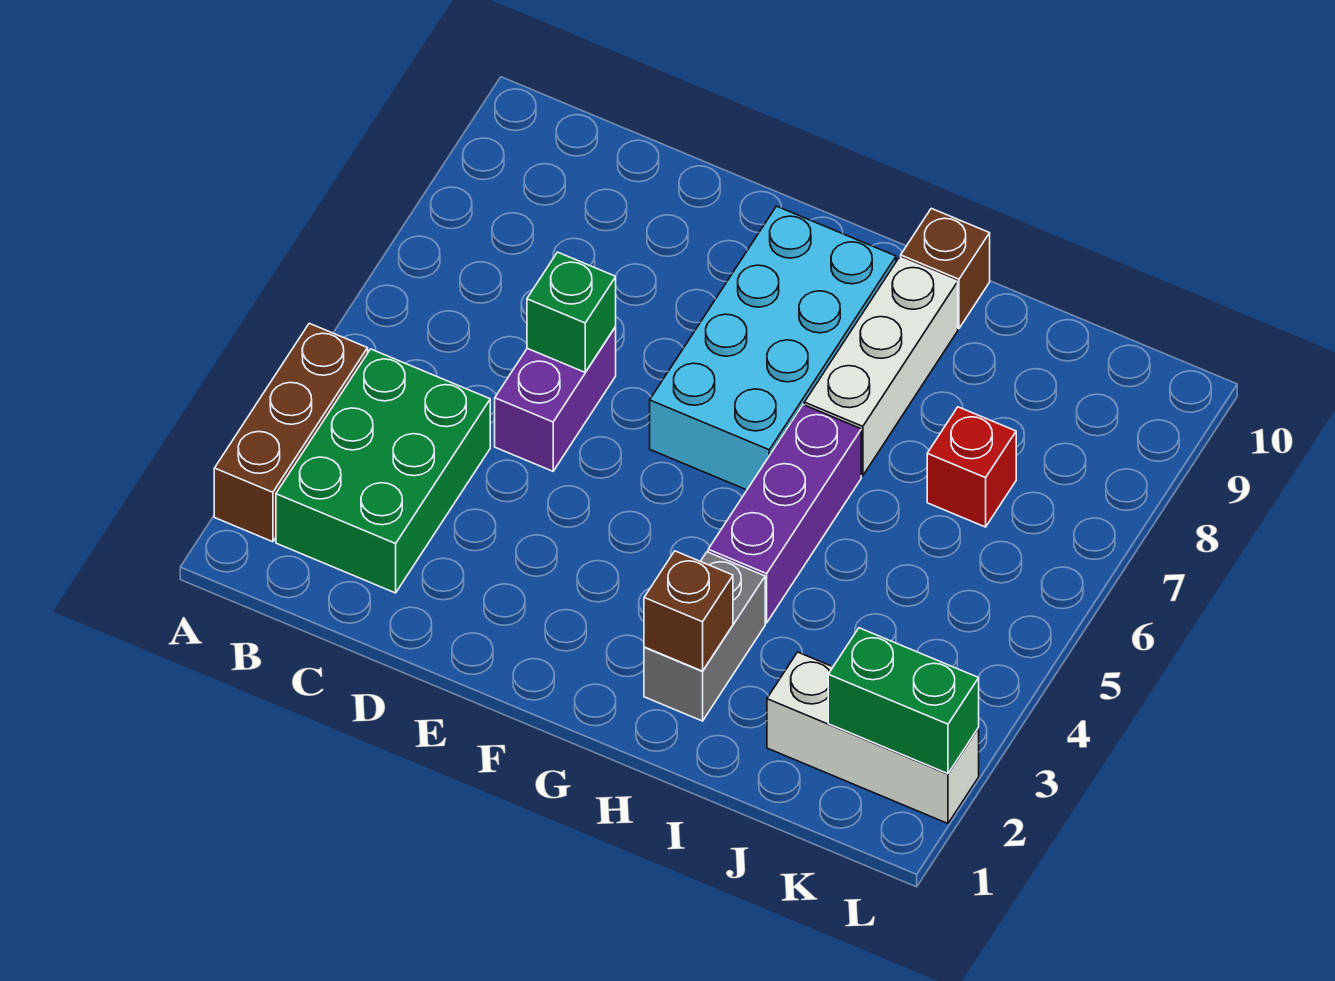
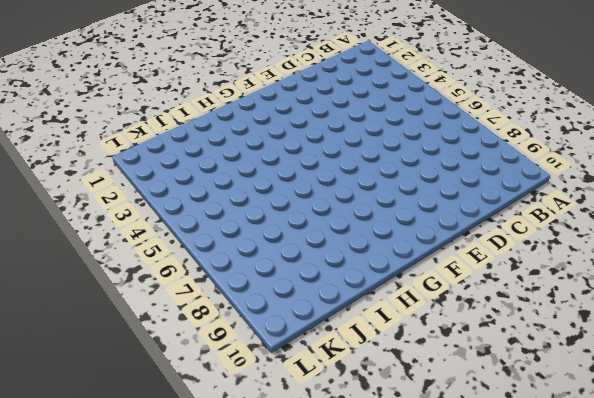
none -> brown 1x3 brick [214,323,368,542]
none -> green 2x3 brick [276,349,490,593]
none -> purple 1x2 brick [495,327,616,471]

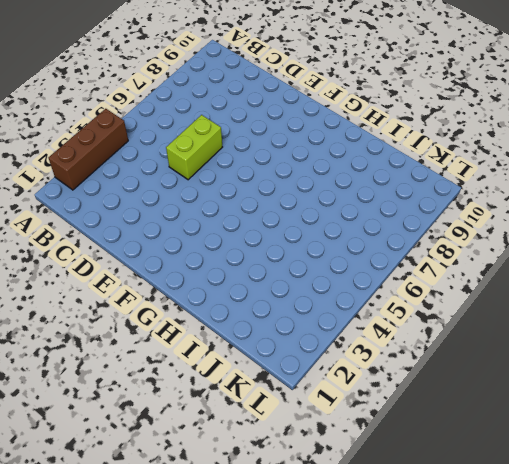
lime 1x2 brick [166,115,222,180] -> purple 1x2 brick [495,327,616,471]
none -> green 2x3 brick [276,349,490,593]
none -> cyan 2x4 brick [650,206,896,490]
none -> grey 1x2 brick [644,552,765,721]

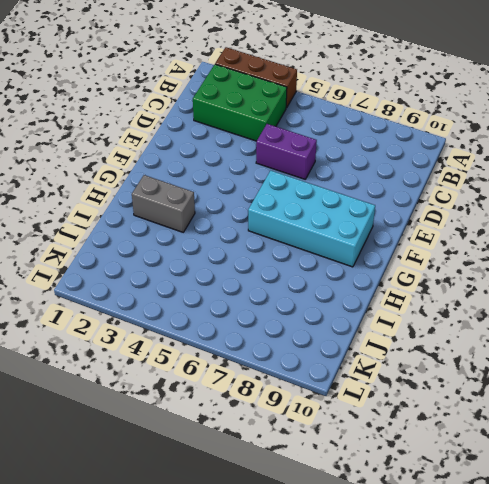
none -> purple 1x3 brick [708,405,861,623]
none -> white 1x3 brick [804,258,958,476]
none -> brown 1x1 brick [901,208,990,329]

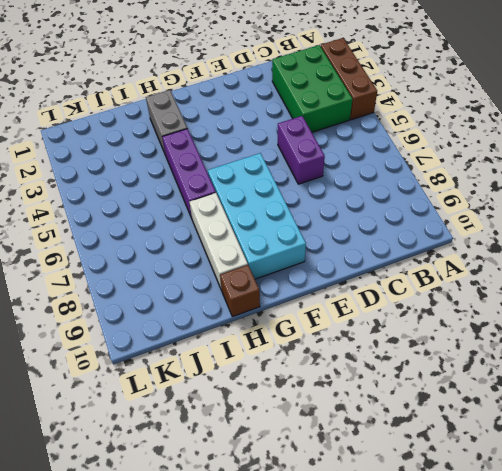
none -> white 1x3 brick [767,652,979,823]
none -> red 1x1 brick [927,407,1016,527]
none -> green 1x1 brick [527,252,616,372]

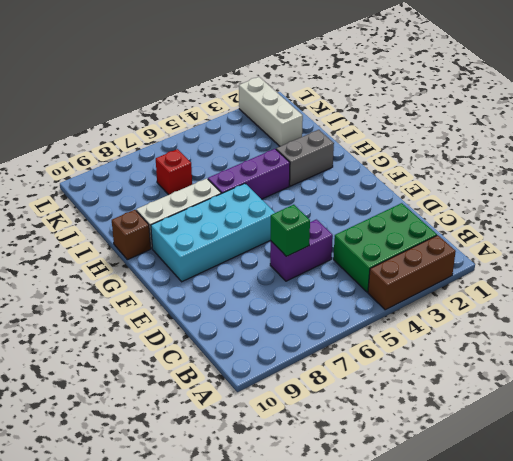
none -> brown 1x1 brick [644,551,733,671]
none -> green 1x2 brick [828,628,979,774]

